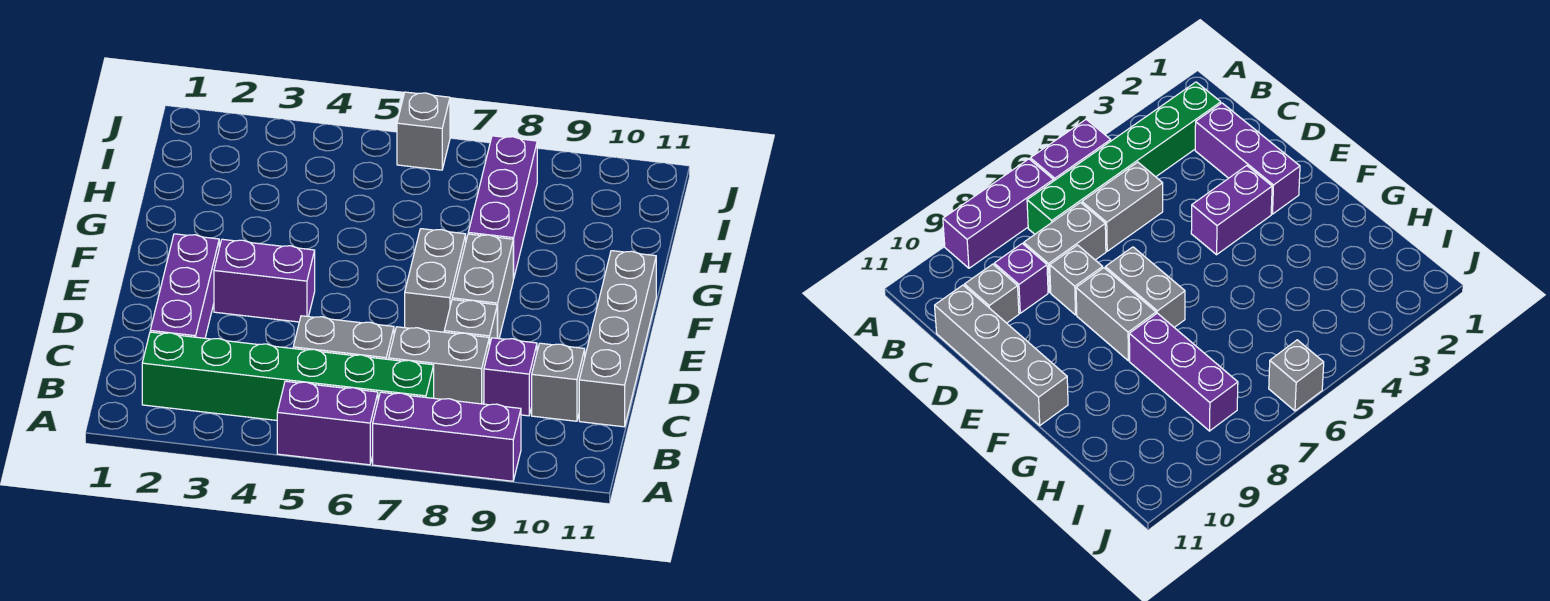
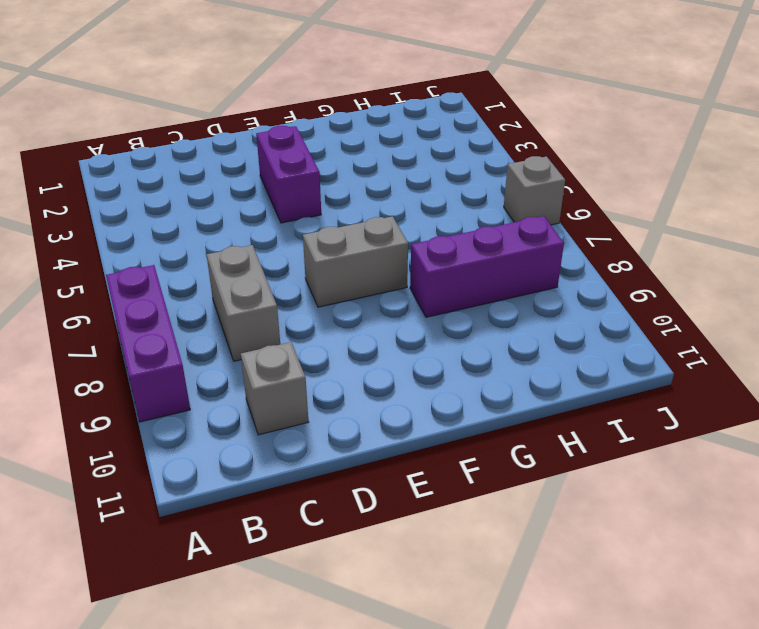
none -> purple 1x2 brick [277,381,378,465]
none -> green 1x6 brick [142,332,434,420]
none -> purple 1x3 brick [150,234,219,338]

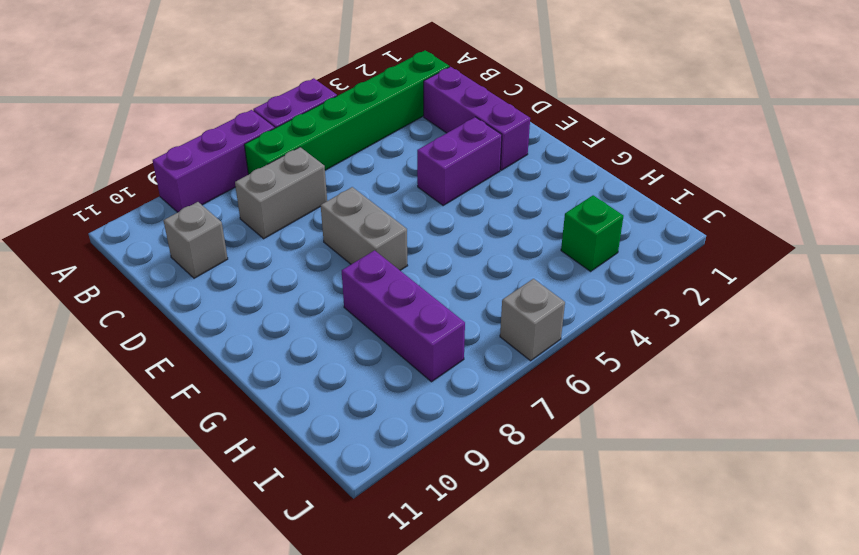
green 1x1 brick [561,195,623,271] -> none
none -> grey 1x2 brick [293,316,394,359]
none -> purple 1x1 brick [484,338,537,416]
none -> grey 1x4 brick [579,251,656,427]

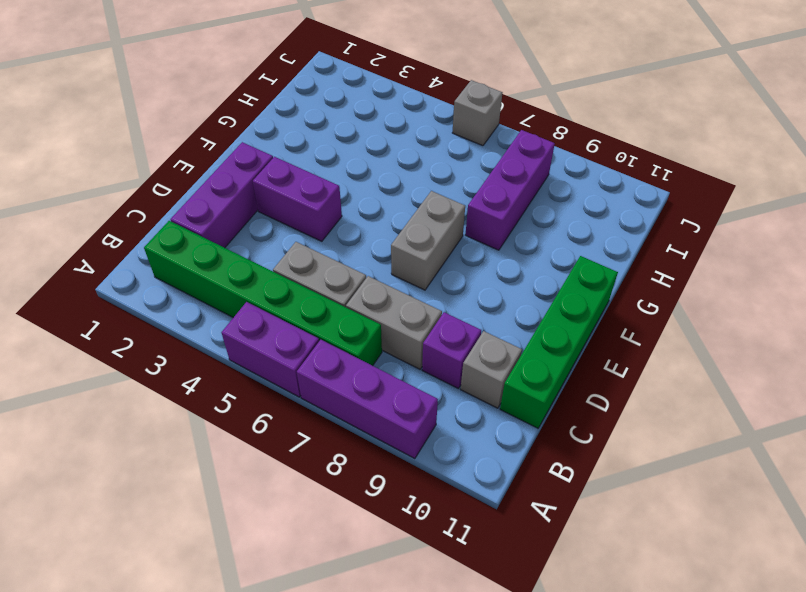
green 1x4 brick [500,256,618,428] -> grey 1x4 brick [579,251,656,427]
none -> grey 1x1 brick [444,300,497,346]
none -> grey 1x2 brick [452,234,513,339]

